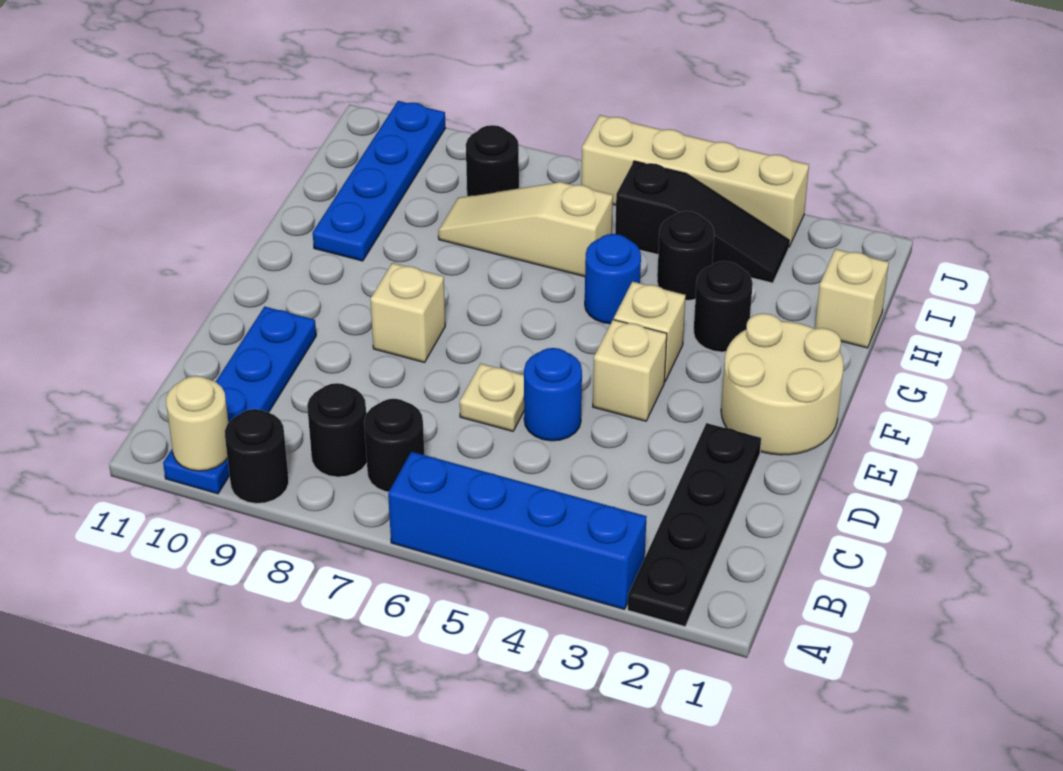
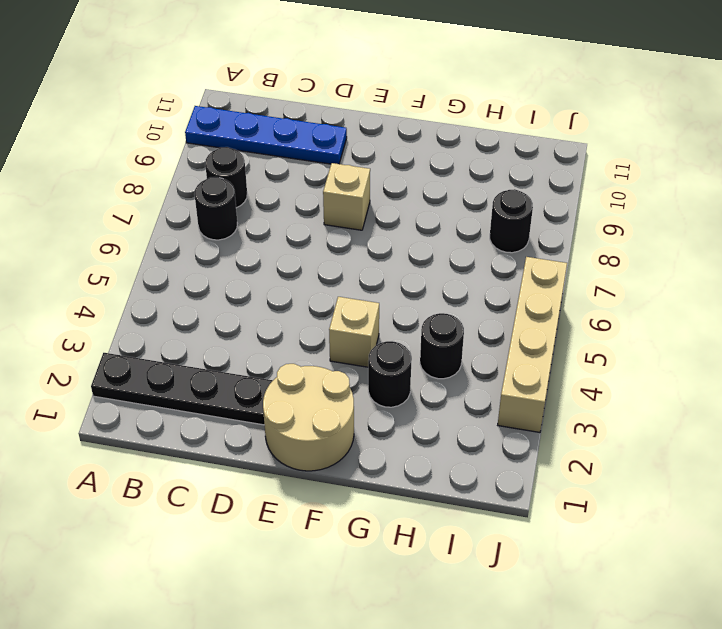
none -> blue 1x4 brick [388,452,647,609]
none -> black 1x1 round brick [225,409,289,504]
none -> blue 1x1 round brick [524,348,582,441]

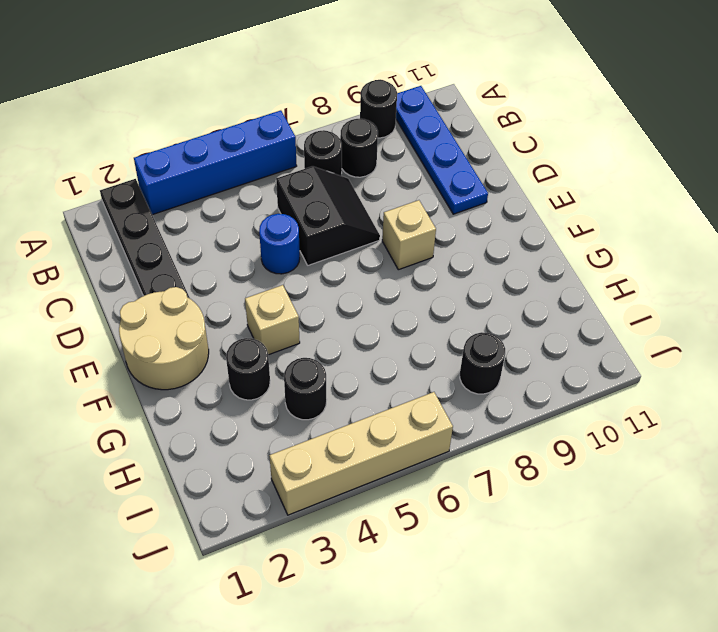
black 2x2 slope [276,166,380,265] -> tan 1x1 plate [460,364,524,431]
none -> tan 1x1 brick [593,320,667,421]
none -> blue 1x1 round brick [585,234,641,324]
none -> blue 1x4 plate [313,101,445,261]

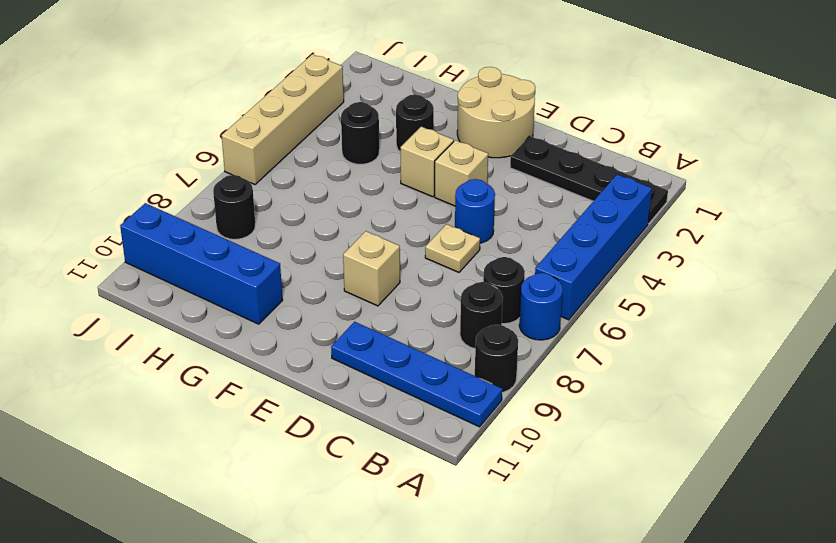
blue 1x1 round brick [519,273,563,340] -> blue 1x1 round brick moved to [585,234,641,324]
blue 1x4 brick [120,203,283,324] -> blue 1x4 plate [313,101,445,261]
none -> tan 1x1 brick [815,249,889,348]
none -> tan 1x3 slope [438,182,613,277]
none -> black 1x3 slope [615,161,789,283]

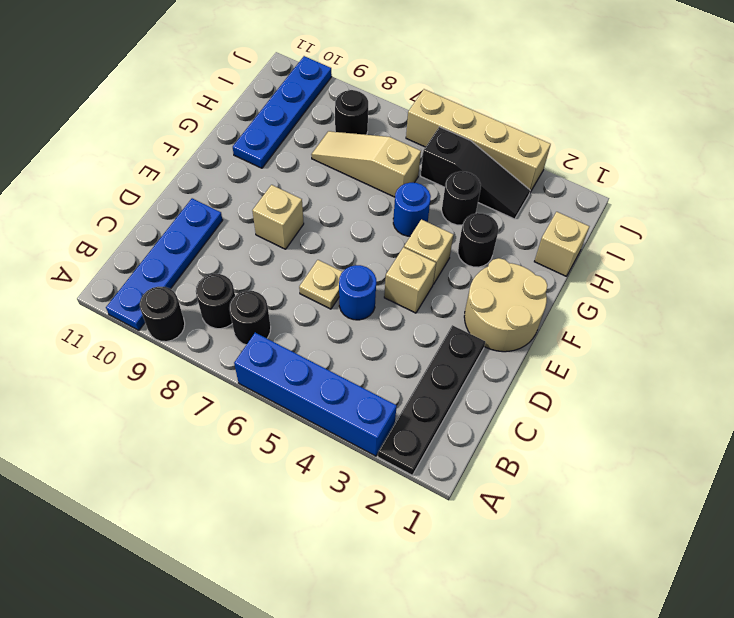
none -> tan 1x1 round brick [166,376,228,471]

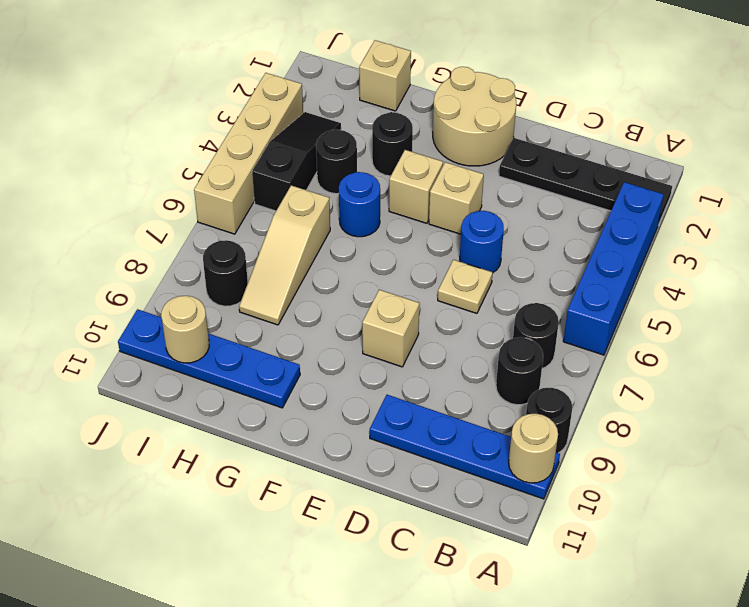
tan 1x1 round brick [161,296,209,363] -> none

